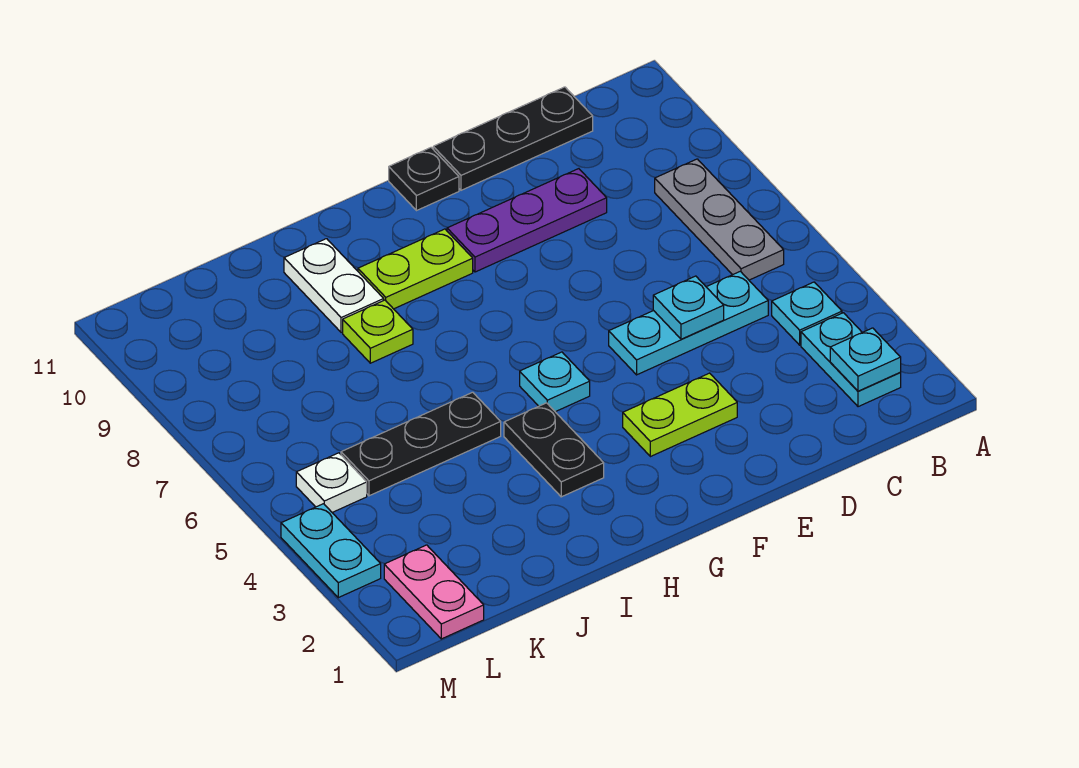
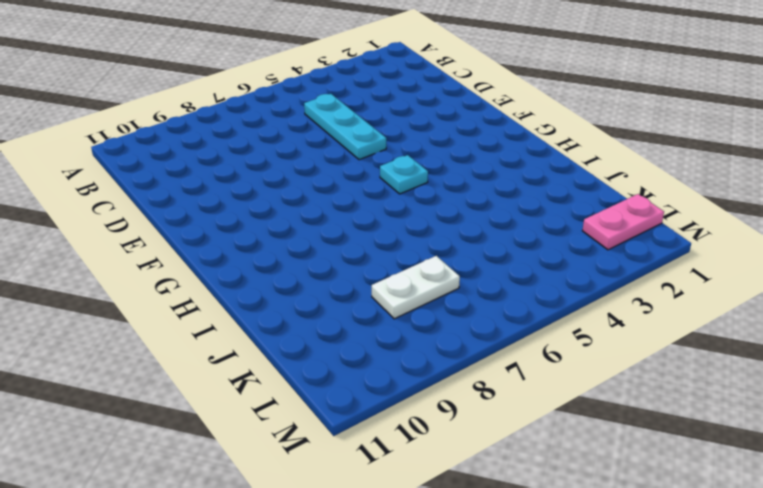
white 1x2 plate [372,256,460,319] -> white 1x2 plate moved to [284,239,384,333]
none -> cyan 1x2 plate [801,313,901,407]
none -> cyan 1x1 plate [772,282,842,345]
none -> grey 1x3 plate [655,159,784,280]

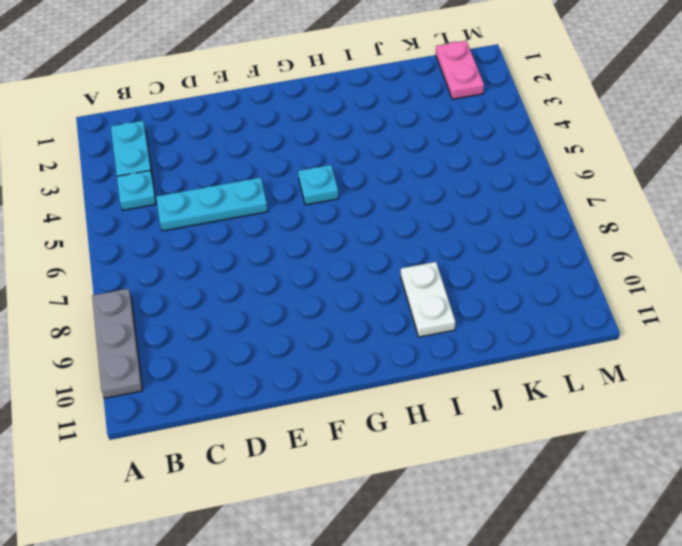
grey 1x3 plate [92,289,143,398] -> grey 1x3 plate moved to [655,159,784,280]
none -> black 1x3 plate [433,87,593,190]
none -> purple 1x3 plate [447,169,607,272]
none -> lime 1x2 plate [623,373,737,457]

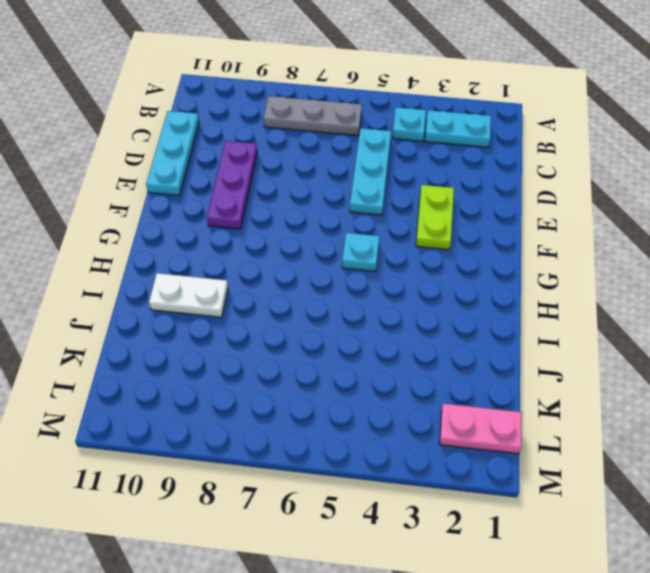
cyan 1x3 plate [146,111,199,196] -> black 1x3 plate [433,87,593,190]
none -> black 1x1 plate [389,148,459,211]
none -> lime 1x2 plate [358,229,473,309]
none -> black 1x2 plate [504,403,604,497]

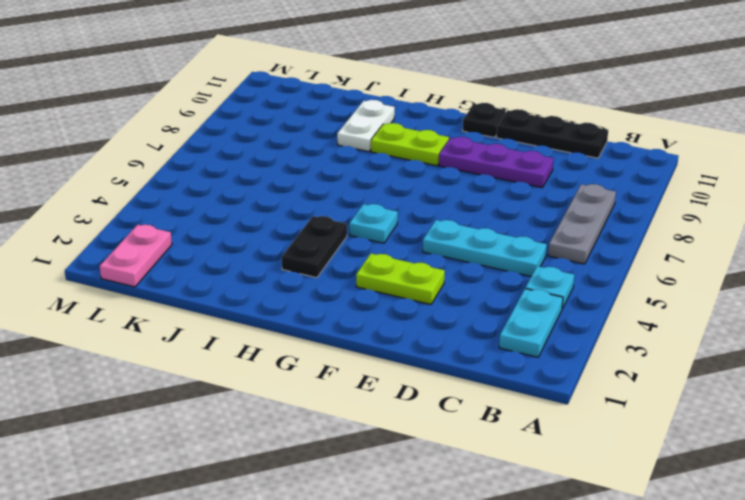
none -> black 1x3 plate [341,392,501,496]
none -> lime 1x1 plate [343,300,413,363]
none -> white 1x1 plate [296,453,367,512]

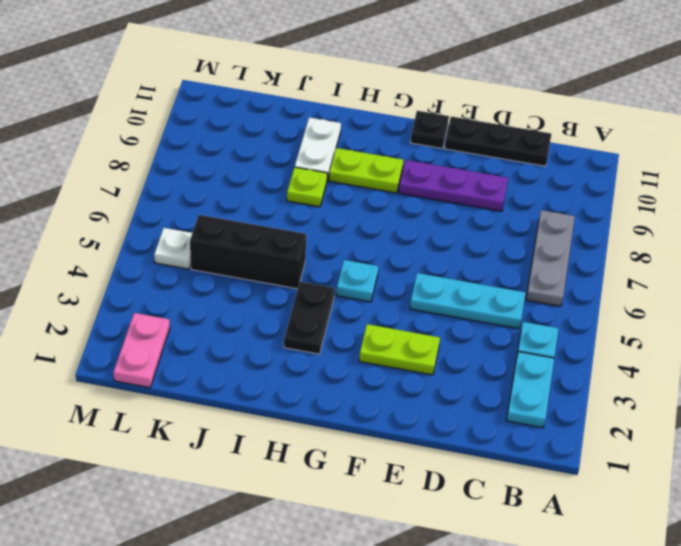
black 1x3 brick [190,215,306,289] -> black 1x3 plate [341,392,501,496]
none -> cyan 1x2 plate [281,504,381,598]
none -> cyan 1x1 plate [830,328,901,391]
none -> cyan 1x1 plate [653,276,724,339]

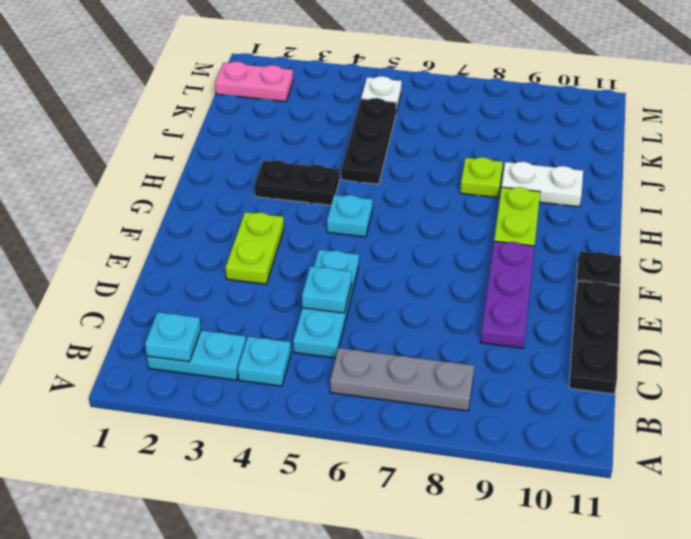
none -> cyan 1x2 plate [281,504,381,598]

